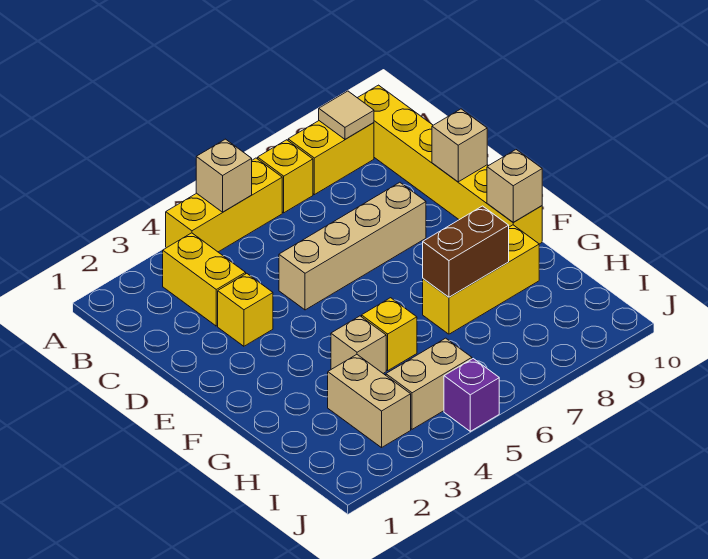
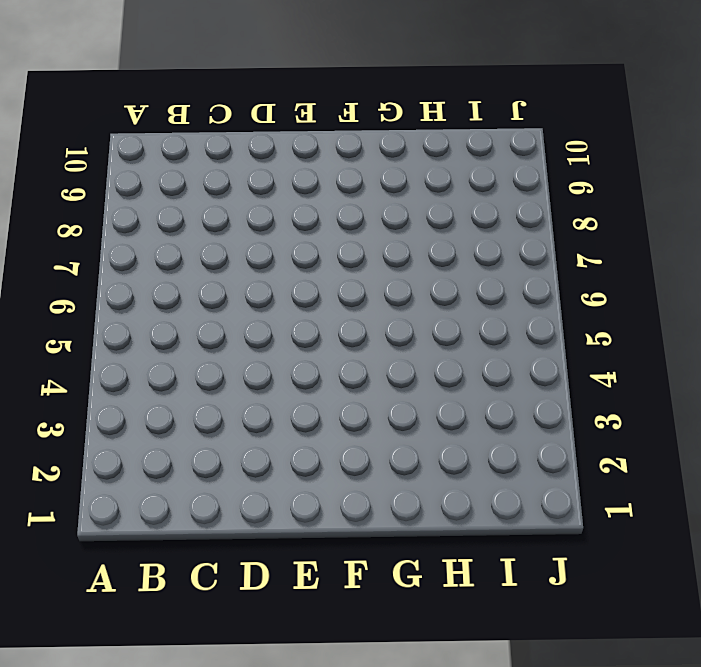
none -> yellow 1x3 brick [166,158,282,252]
none -> yellow 1x1 brick [258,140,313,213]
none -> yellow 1x2 brick [288,121,374,195]

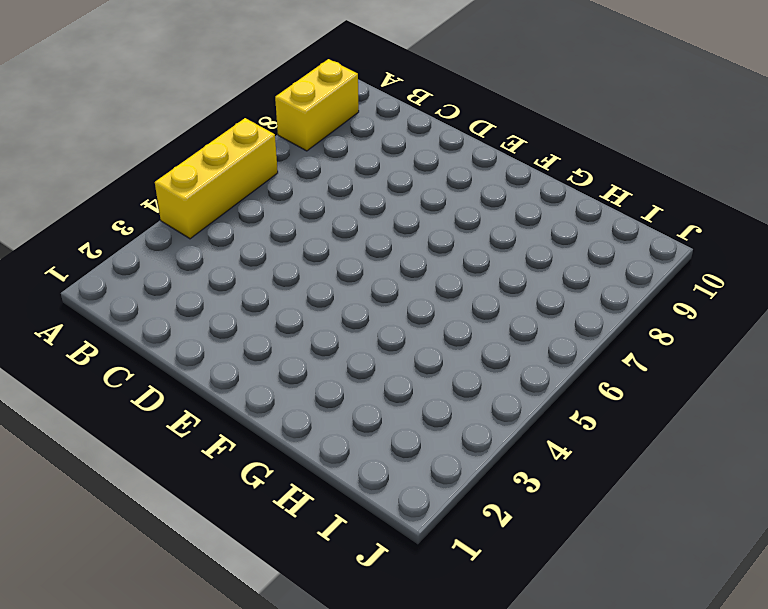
none -> yellow 1x1 brick [258,140,313,213]
none -> yellow 1x6 brick [358,85,542,244]
none -> yellow 1x2 brick [163,233,246,326]

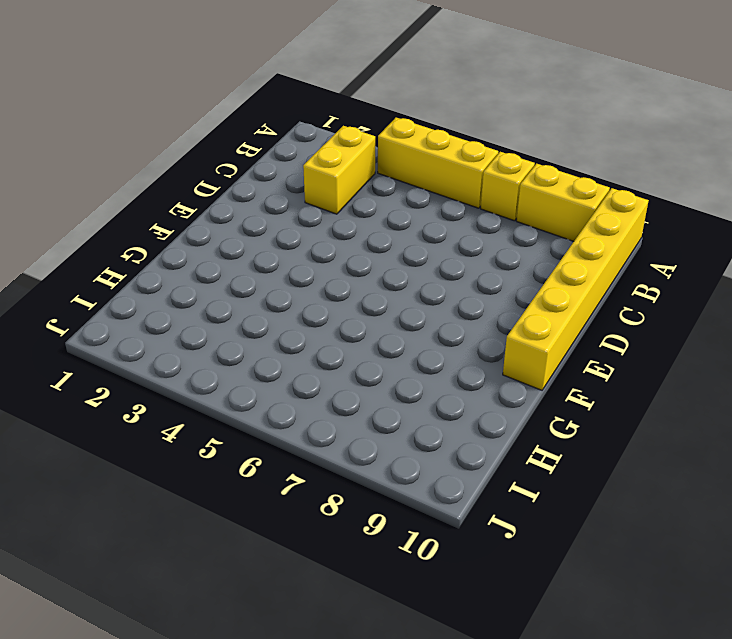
none -> yellow 1x1 brick [218,273,273,346]
none -> tan 1x4 brick [279,182,426,310]
none -> tan 1x1 brick [331,316,386,374]

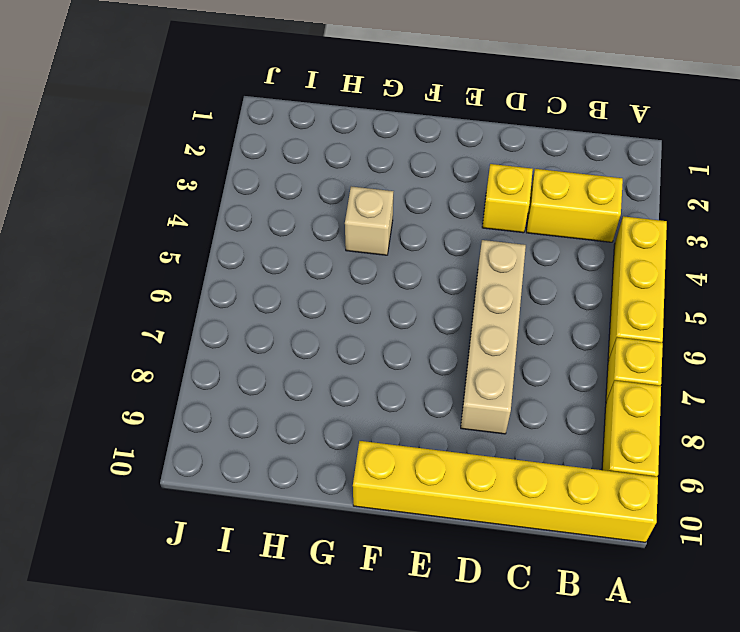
none -> yellow 1x1 brick [362,298,417,370]
none -> yellow 1x3 brick [423,225,539,334]
none -> tan 1x2 brick [328,355,411,448]

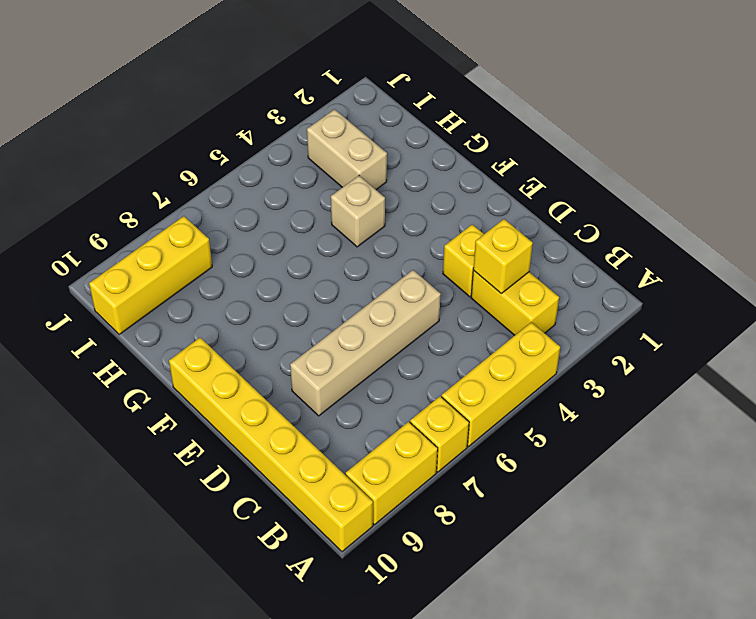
yellow 1x1 brick [473,219,533,293] -> yellow 1x1 brick moved to [362,298,417,370]
yellow 1x3 brick [89,216,212,334] -> yellow 1x3 brick moved to [423,225,539,334]
none -> tan 1x2 brick [386,338,472,429]
none -> purple 1x1 brick [444,359,499,431]
none -> tan 1x1 brick [196,139,252,212]

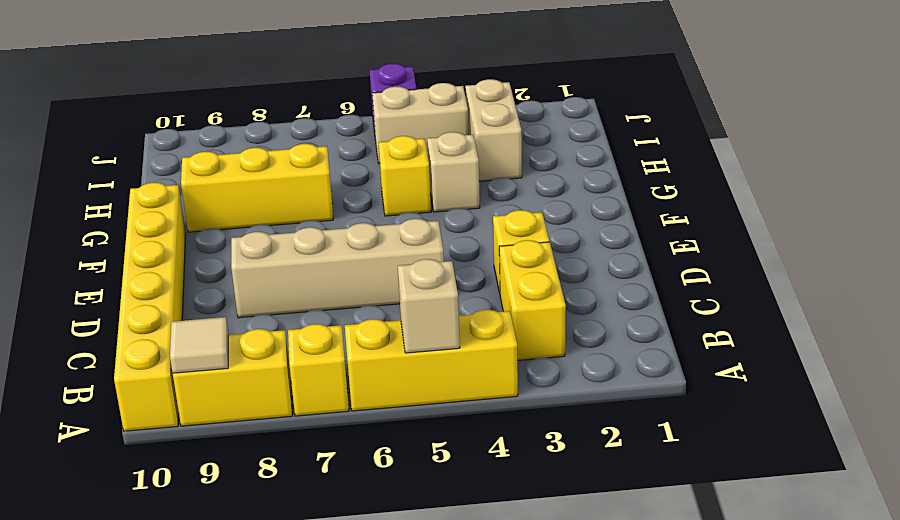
none -> tan 1x1 brick [432,109,487,182]
none -> tan 1x1 brick [487,150,542,222]
none -> brown 1x2 brick [423,206,509,297]

